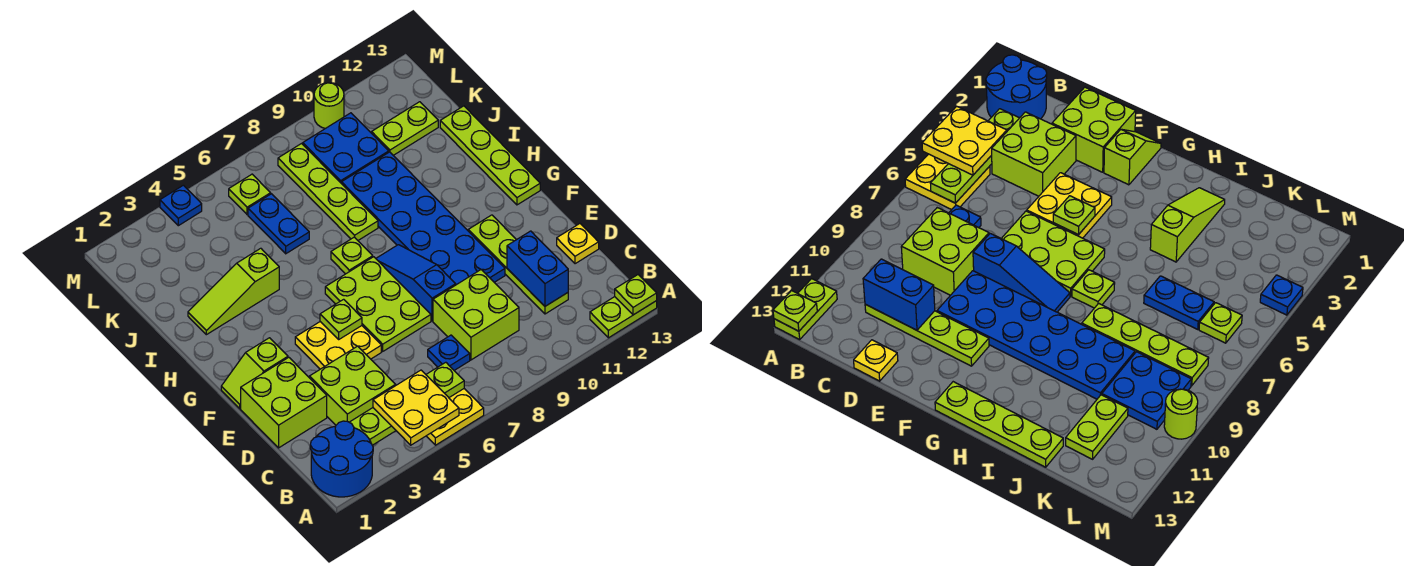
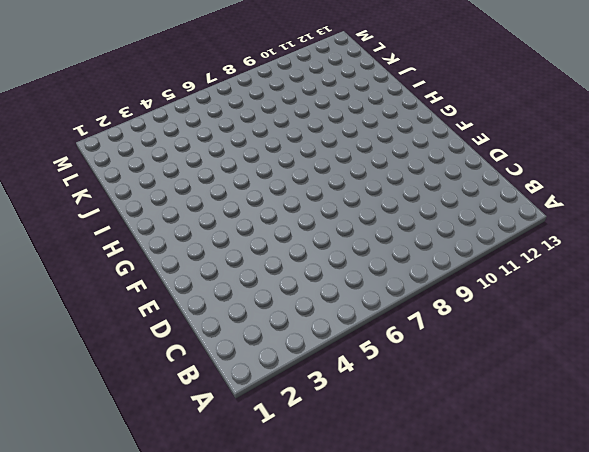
none -> blue 2x2 round brick [310,421,373,497]
none -> yellow 2x2 plate [427,389,484,445]
none -> lime 1x2 plate [590,297,657,338]

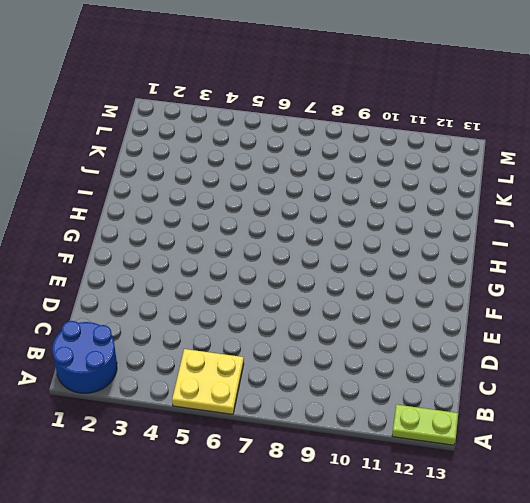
none -> lime 2x2 brick [309,346,396,425]
none -> blue 1x1 plate [428,335,470,370]
none -> lime 2x2 brick [433,270,519,360]

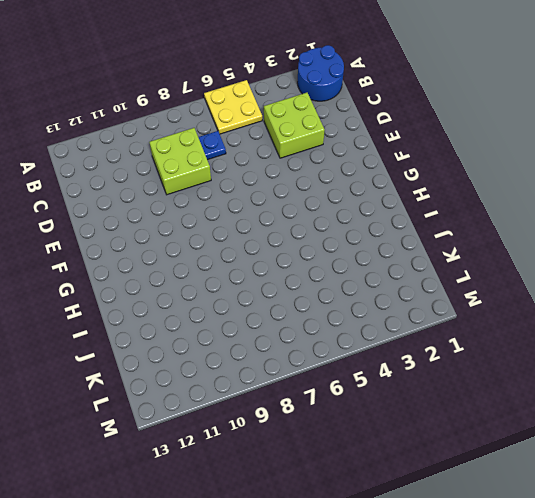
none -> lime 1x2 plate [590,297,657,338]
none -> lime 1x4 plate [468,215,568,314]
none -> lime 2x2 brick [241,357,327,448]

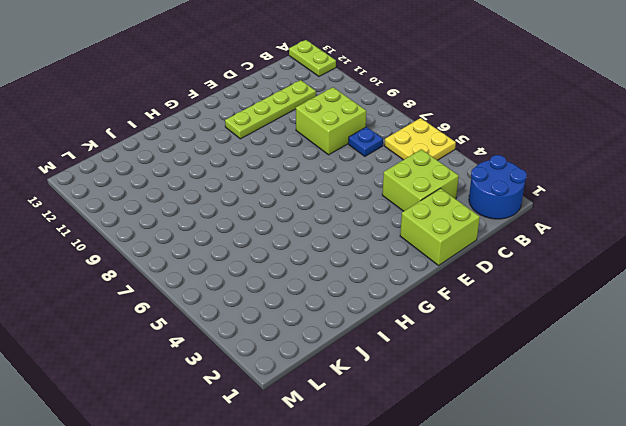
none -> yellow 1x1 plate [557,224,599,264]
none -> yellow 2x2 plate [295,322,381,369]
none -> lime 2x3 plate [325,257,431,351]

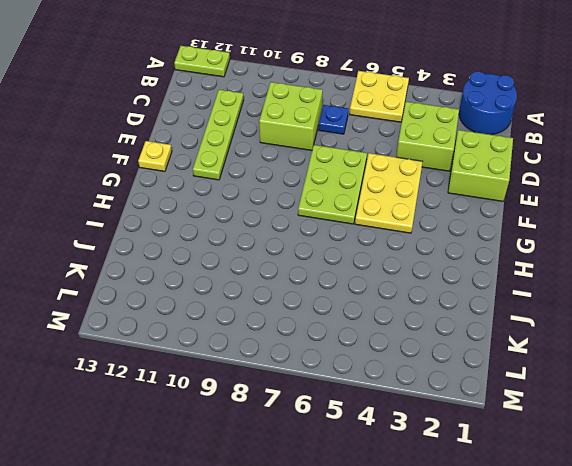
yellow 2x3 plate [355,153,423,233] -> yellow 2x2 plate [295,322,381,369]
yellow 1x1 plate [138,141,172,171] -> yellow 1x1 plate moved to [557,224,599,264]
none -> blue 1x3 slope [376,245,456,321]
none -> blue 2x6 plate [342,152,505,285]
none -> lime 1x2 slope [221,338,288,409]

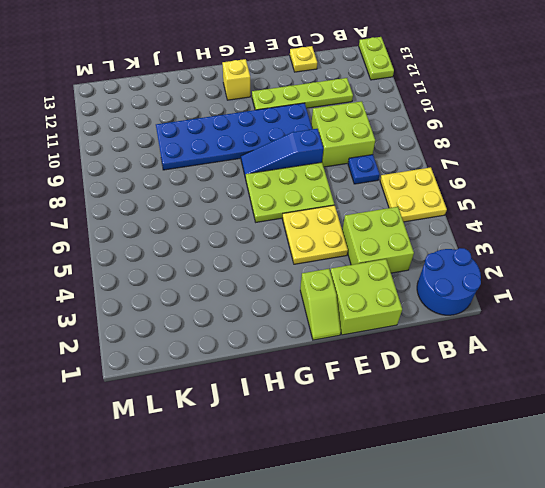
yellow 1x1 brick [222,59,251,100] -> none
none -> lime 1x4 plate [440,106,540,205]
none -> lime 1x1 plate [331,237,373,274]
none -> lime 1x3 slope [188,248,279,335]

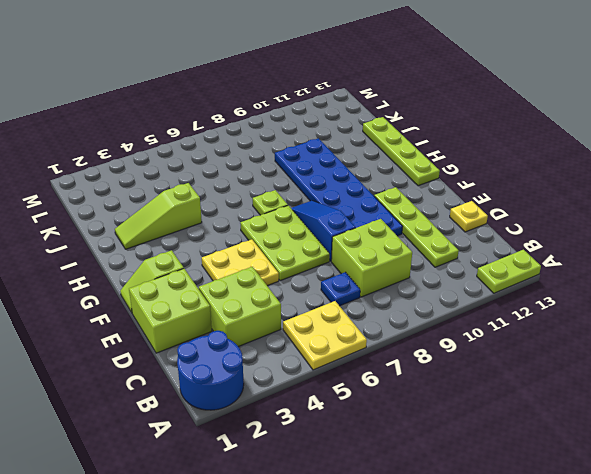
none -> lime 1x4 plate [278,144,378,240]
none -> blue 1x2 plate [248,194,309,254]
none -> blue 2x2 plate [303,113,389,184]

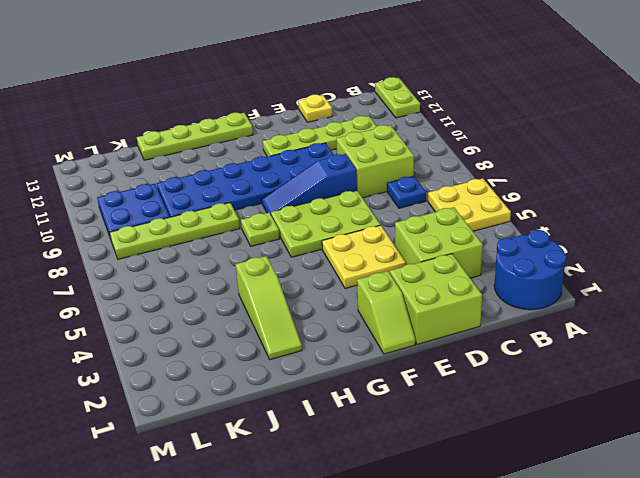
none -> blue 1x2 plate [248,194,309,254]
none -> lime 1x2 plate [372,102,438,155]
none -> lime 1x1 plate [229,174,271,214]

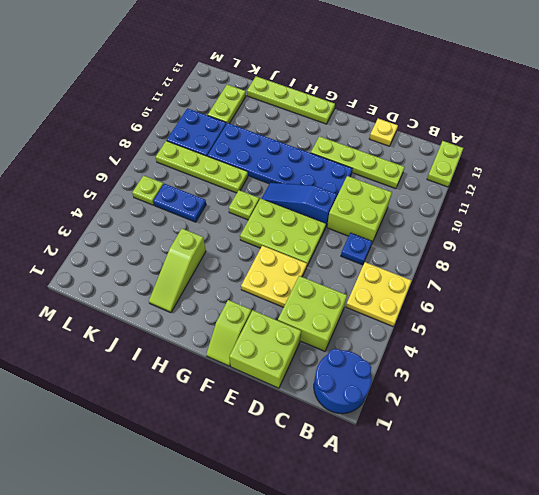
none -> blue 1x1 plate [160,185,202,226]
none -> lime 1x1 round brick [314,83,344,129]
none -> lime 1x1 plate [615,275,657,315]

